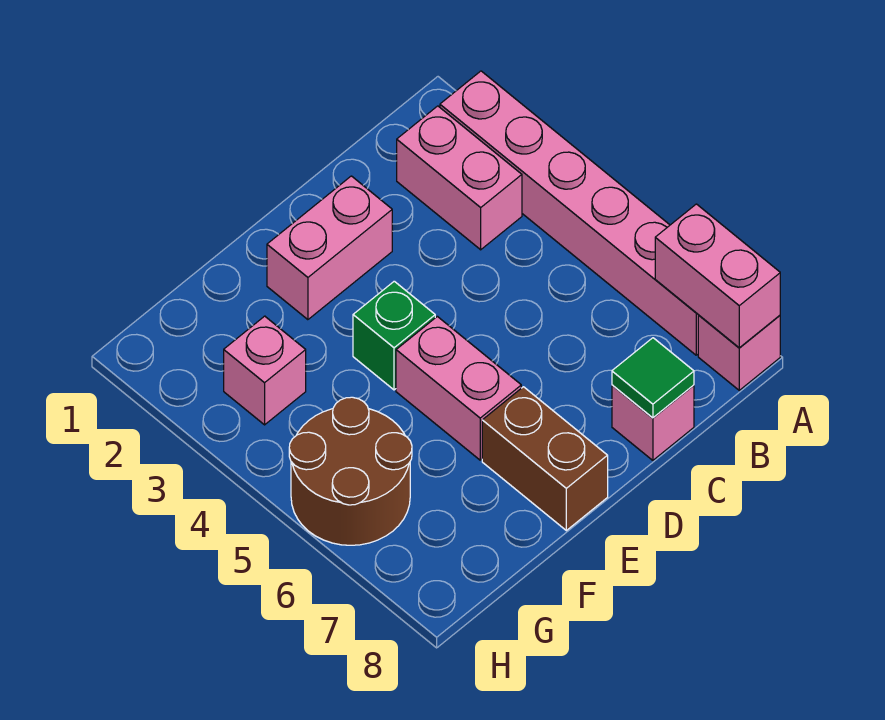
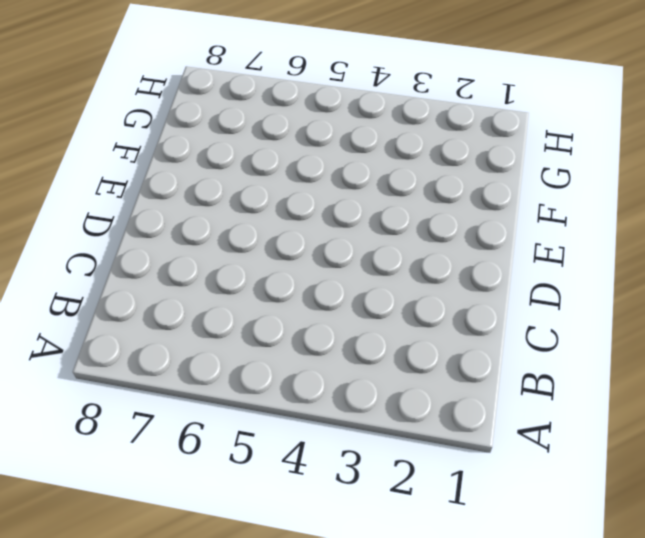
none -> pink 1x6 brick [440,71,698,355]
none -> pink 1x1 brick [698,315,780,390]
none -> pink 1x2 brick [397,106,522,250]

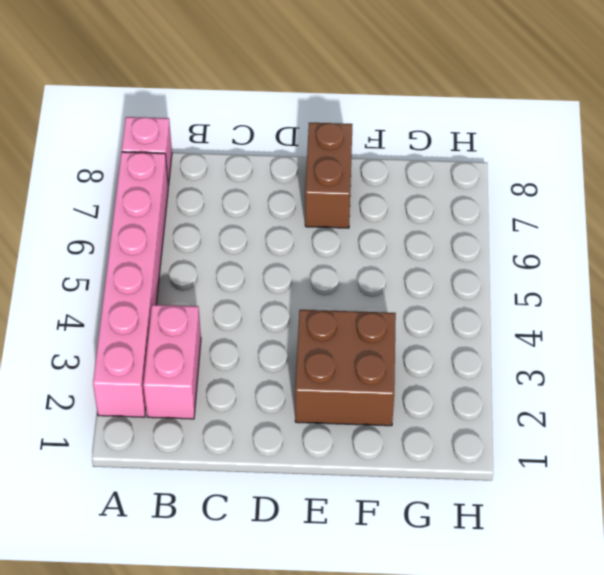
brown 2x2 brick [295,310,396,426] -> pink 1x2 brick [267,176,392,320]
none -> pink 1x1 brick [612,385,694,460]
none -> green 1x1 brick [353,281,435,390]
none -> pink 1x2 brick [396,316,521,460]

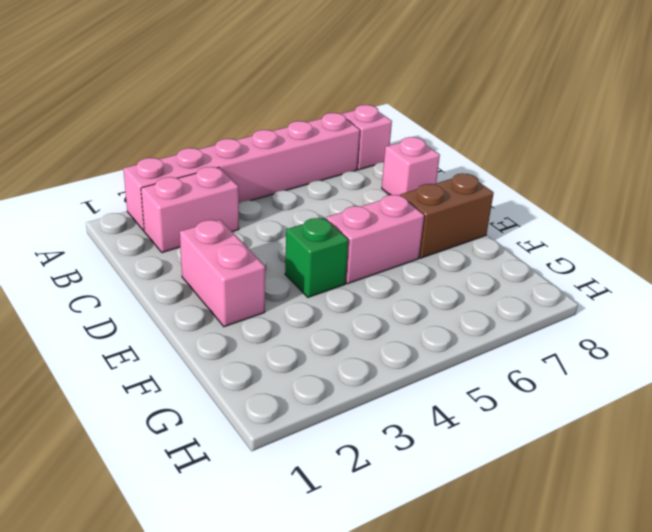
none -> pink 1x1 brick [224,316,306,425]
none -> brown 2x2 round brick [289,397,412,545]
none -> pink 1x2 brick [655,204,780,348]

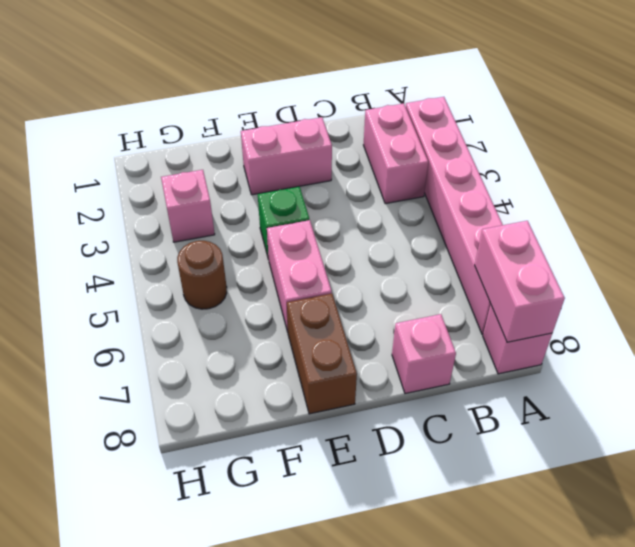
brown 1x1 round brick [177,241,227,309] -> brown 2x2 round brick [289,397,412,545]
none -> green 1x1 tile [612,338,694,418]

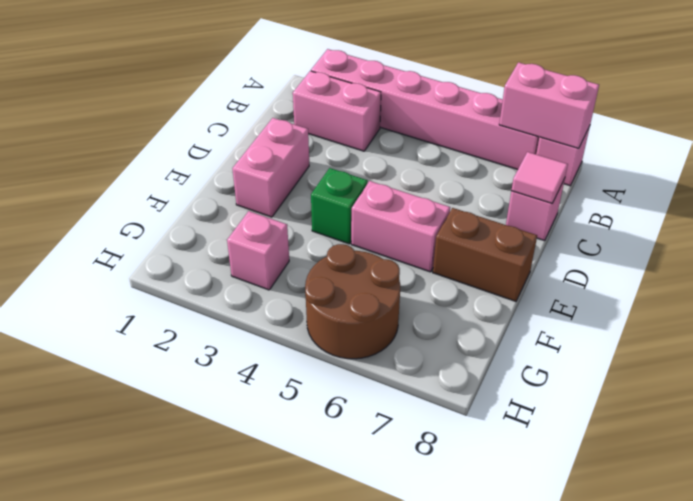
pink 1x1 tile [511,152,568,203] -> green 1x1 tile [612,338,694,418]

